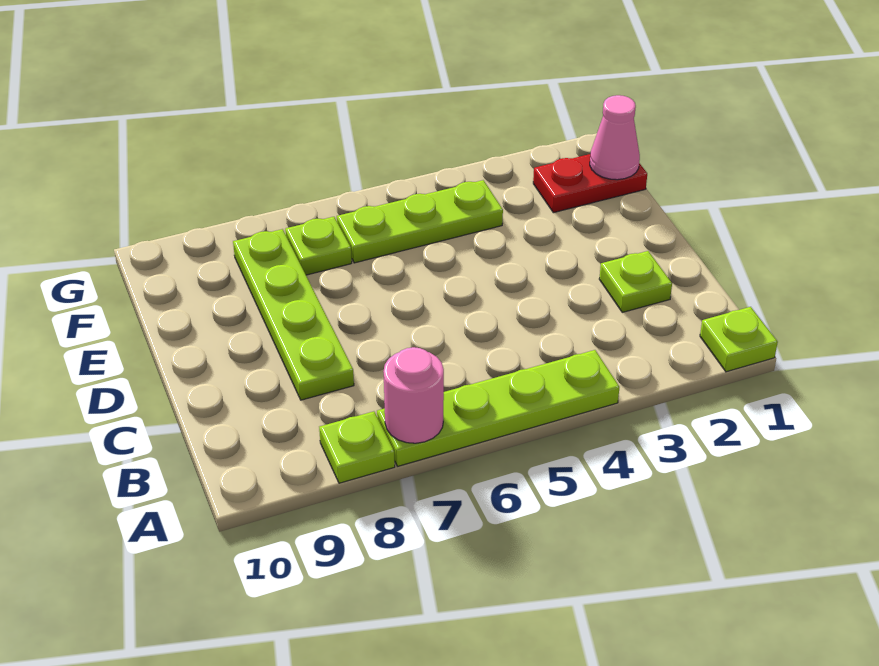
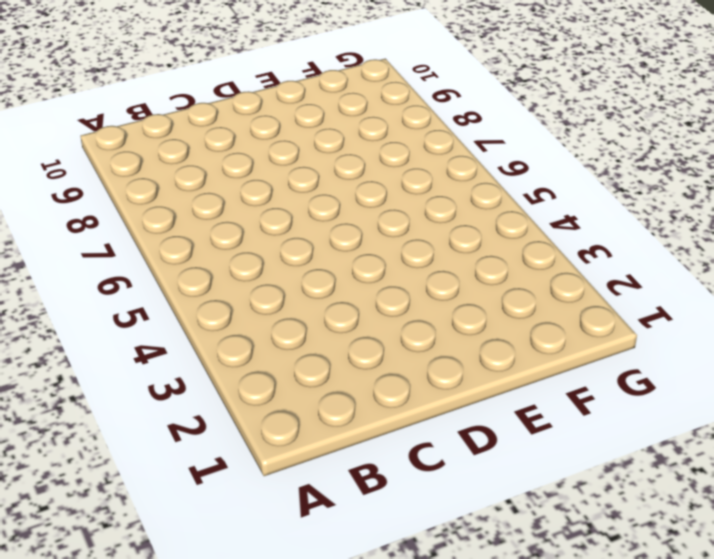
none -> lime 1x1 plate [700,307,778,372]
none -> lime 1x4 plate [377,350,619,466]

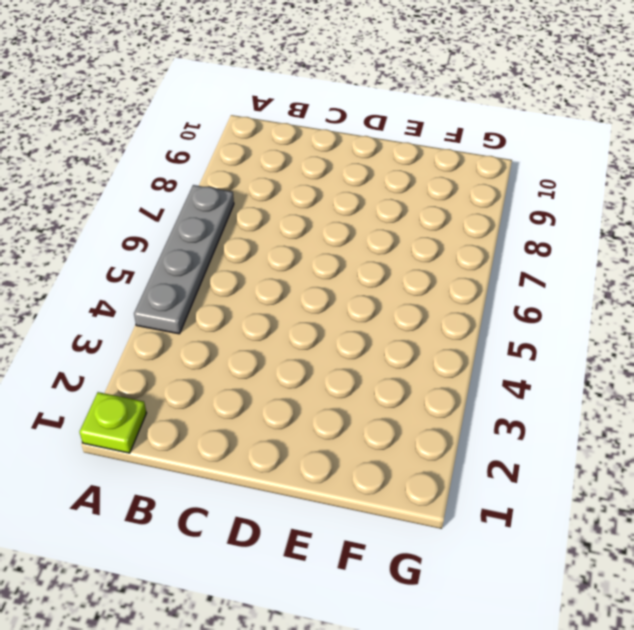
grey 1x4 plate [134,185,234,334] -> lime 1x4 plate [377,350,619,466]
none -> lime 1x1 plate [319,411,395,483]
none -> lime 1x1 plate [599,251,672,312]

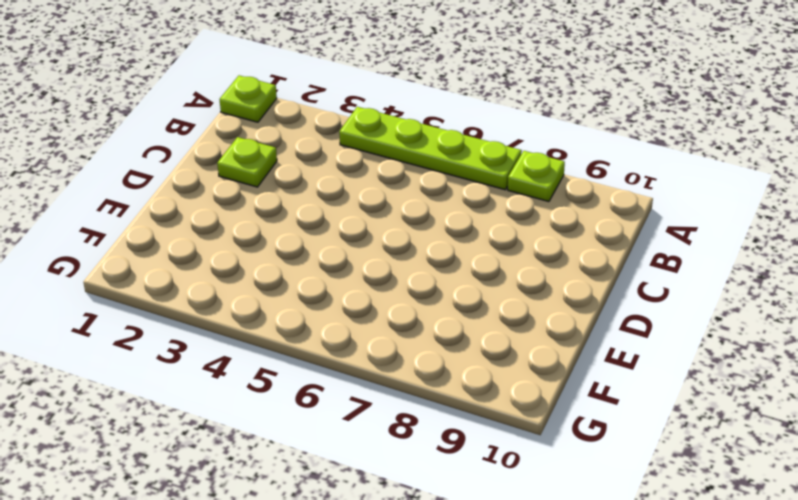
none -> lime 1x4 plate [233,229,354,400]
none -> red 1x2 plate [533,154,647,213]

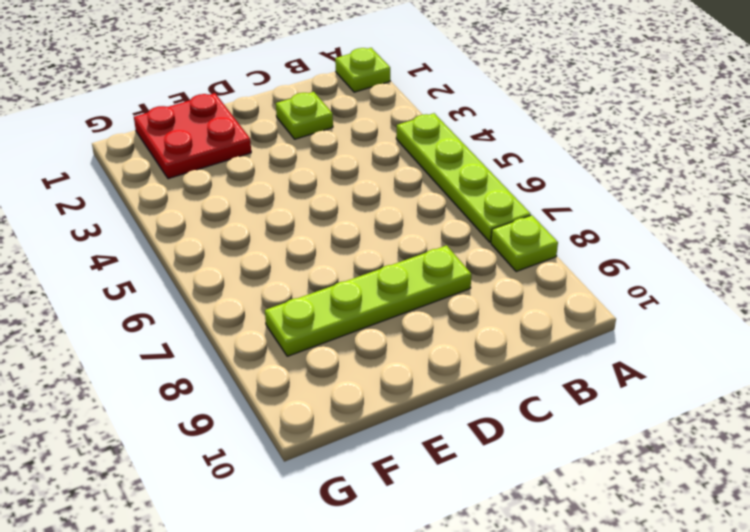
red 2x2 plate [134,93,251,179] -> red 1x2 plate [533,154,647,213]
none -> lime 1x3 plate [337,180,503,263]
none -> lime 1x1 plate [285,217,352,275]

